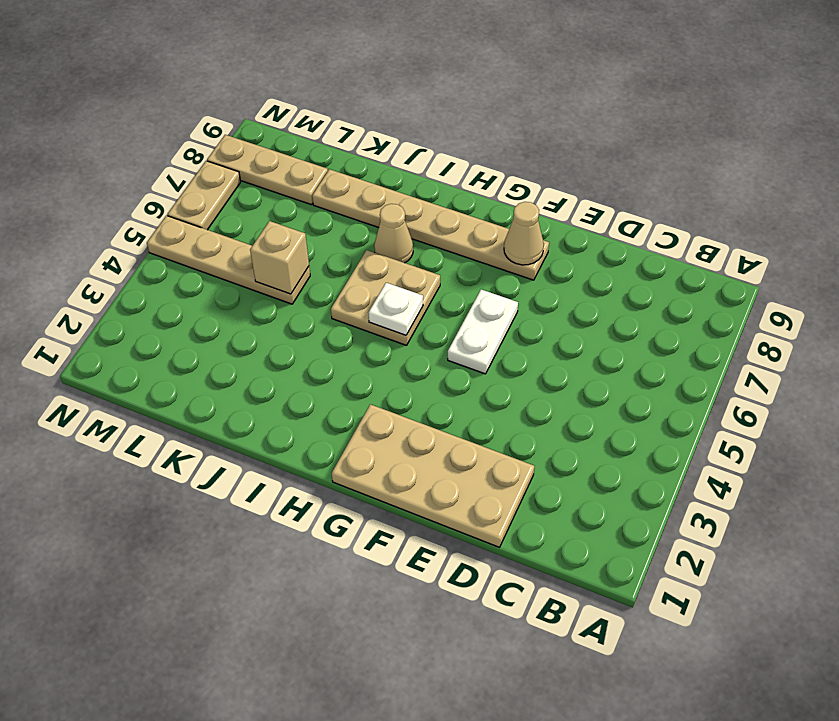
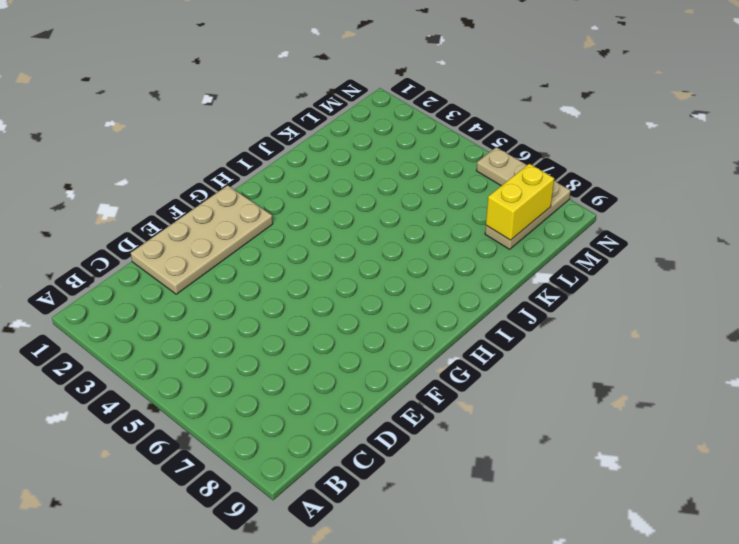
yellow 1x2 brick [486,164,554,240] -> none
none -> white 1x2 plate [448,289,518,374]
none -> tan 1x6 plate [312,169,549,280]

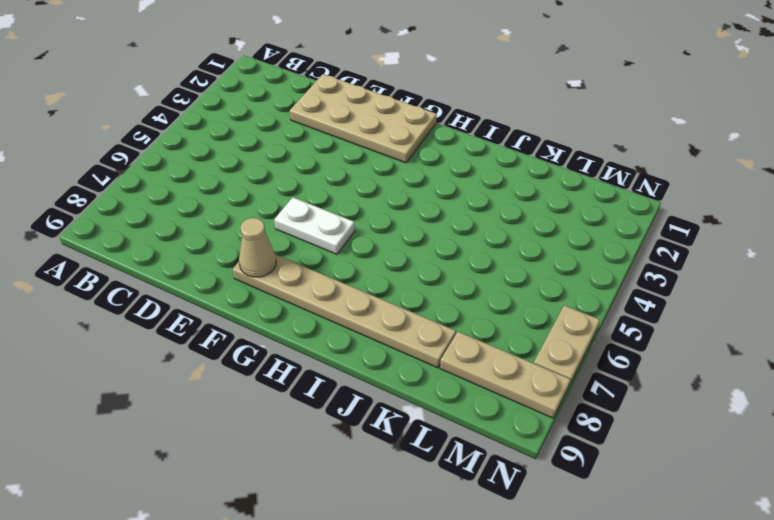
white 1x2 plate [274,197,355,254] -> white 1x2 plate turned to [448,289,518,374]
none -> tan 2x2 plate [331,250,440,345]
none -> tan 1x1 cone [374,204,413,263]

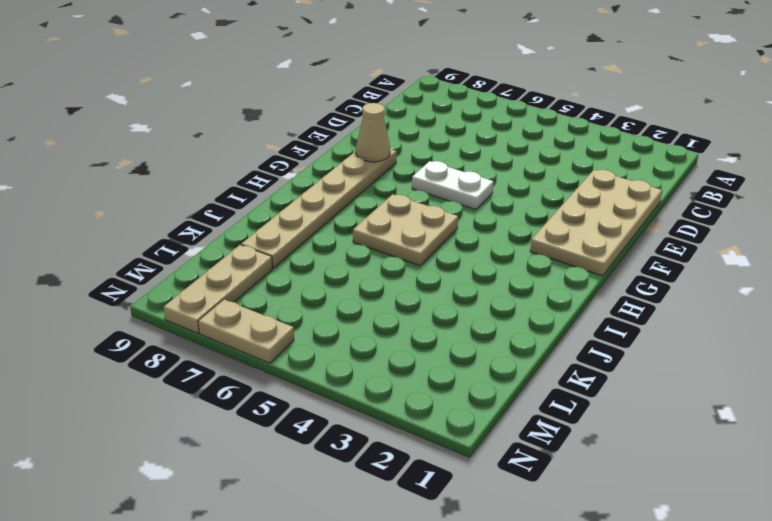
none -> tan 1x1 cone [374,204,413,263]
none -> tan 1x4 plate [147,216,310,304]

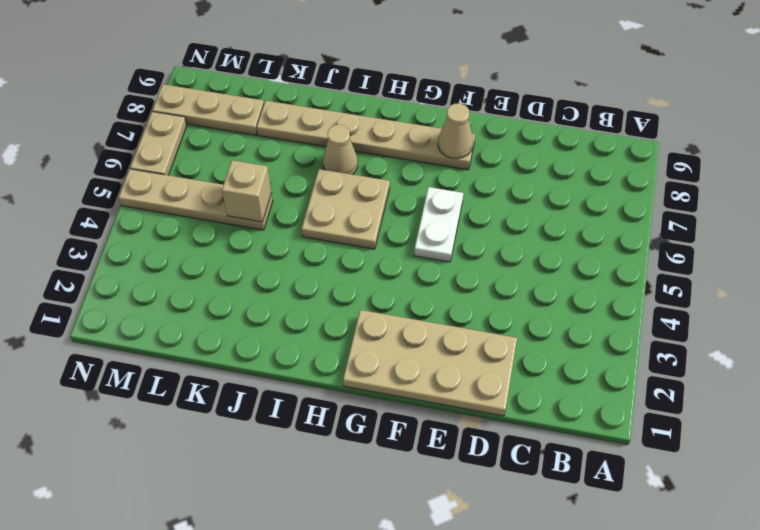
none -> white 1x1 plate [368,283,423,335]

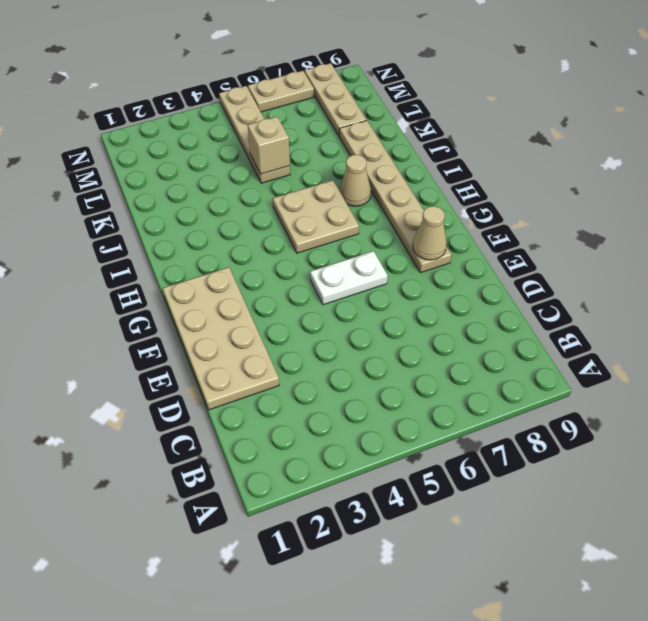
none -> white 1x1 plate [368,283,423,335]

